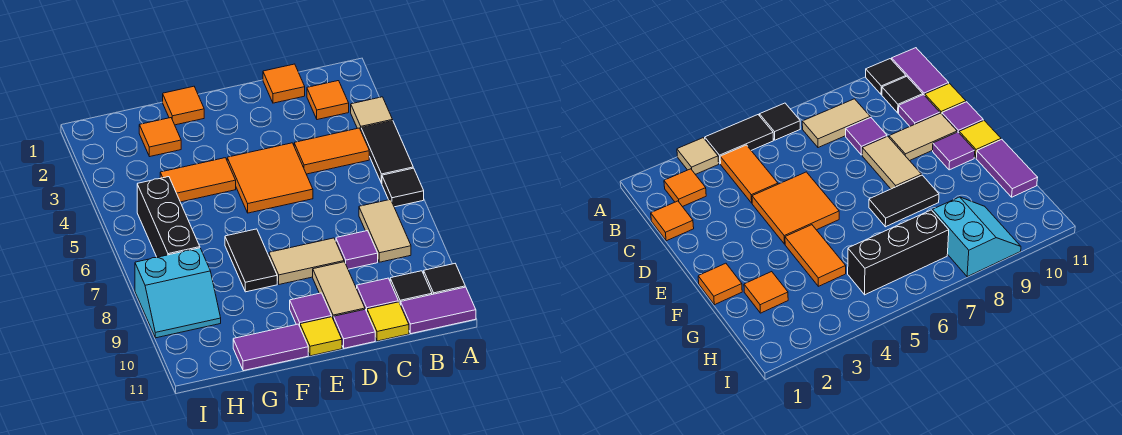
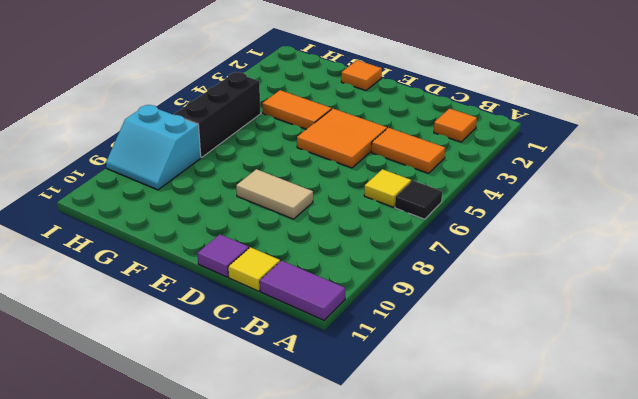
yellow 1x1 tile [364,169,411,207] -> yellow 1x1 tile moved to [300,317,342,356]
none -> tan 1x1 tile [351,97,393,130]
none -> black 1x2 tile [361,121,413,183]
none -> black 1x1 tile [424,264,465,295]

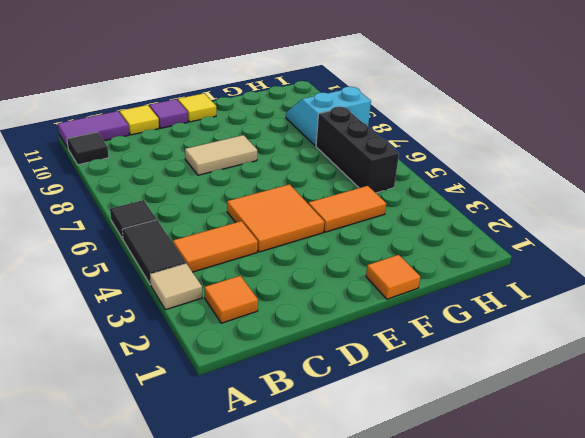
none -> tan 1x2 tile [359,199,411,262]
none -> black 1x1 tile [390,271,432,305]
none -> orange 1x1 tile [263,64,305,103]

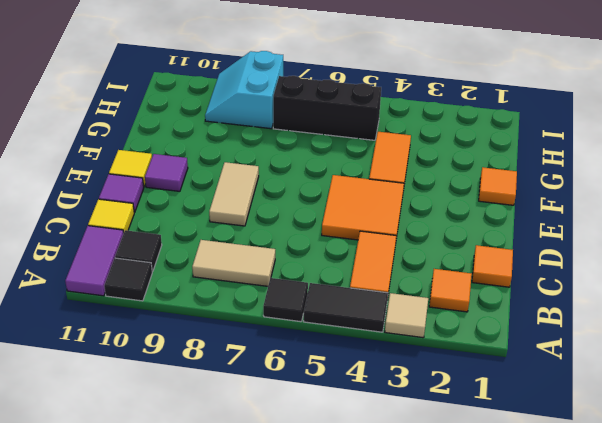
none -> purple 1x1 tile [336,231,378,269]
none -> purple 1x1 tile [357,278,398,311]
none -> tan 1x2 tile [313,262,365,320]

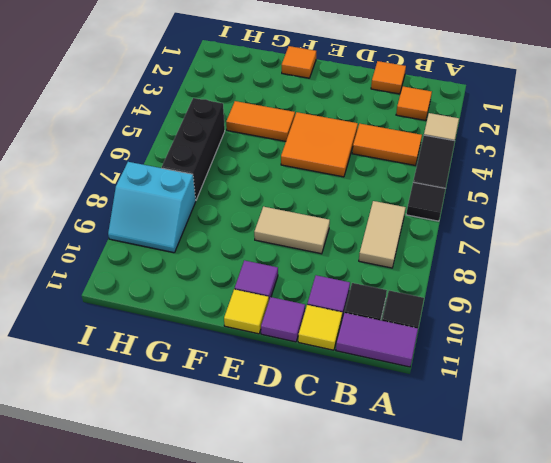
none -> purple 1x1 tile [336,231,378,269]
none -> tan 1x2 tile [313,262,365,320]
none -> black 1x2 tile [225,229,277,292]

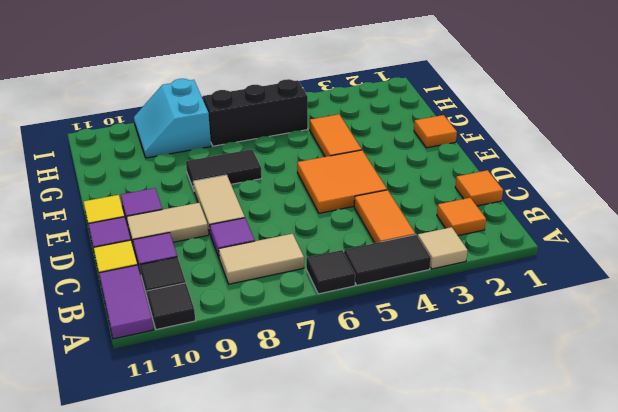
none -> purple 1x2 tile [233,324,308,371]
none -> orange 1x1 tile [139,118,181,157]

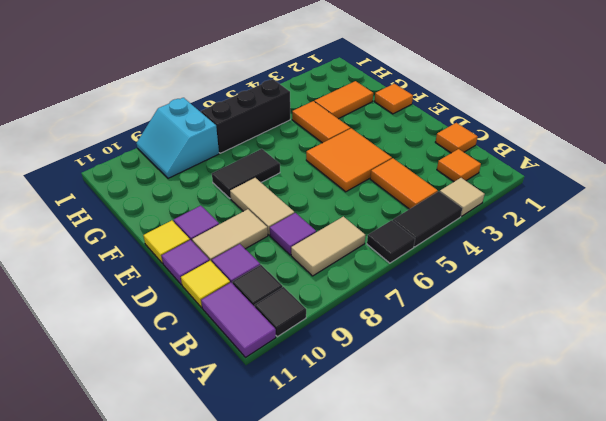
orange 1x2 tile [314,81,373,119] -> orange 1x1 tile [139,118,181,157]
none -> purple 1x2 tile [233,324,308,371]

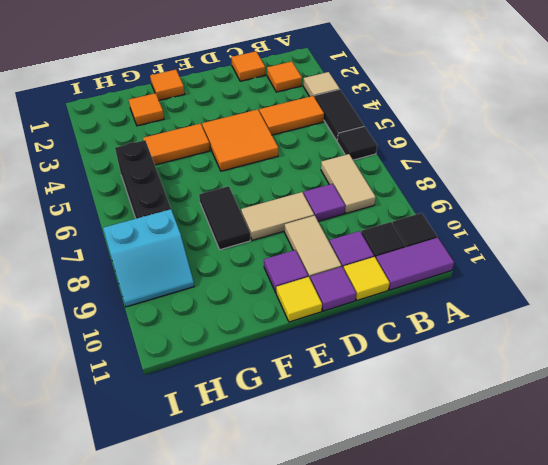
none -> purple 1x2 tile [233,324,308,371]

